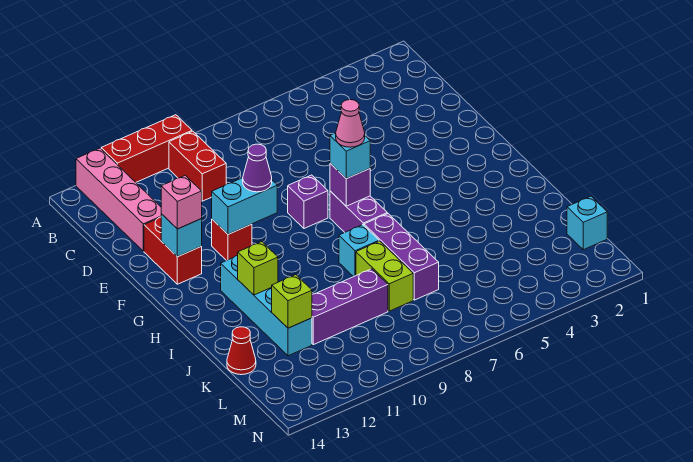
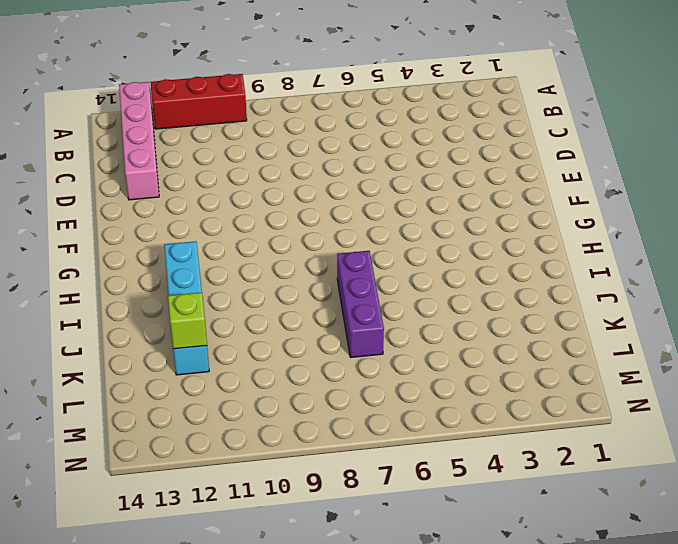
none -> red 1x2 brick [169,131,226,201]
none -> red 1x2 brick [144,217,202,284]
none -> purple 1x1 brick [288,175,328,228]

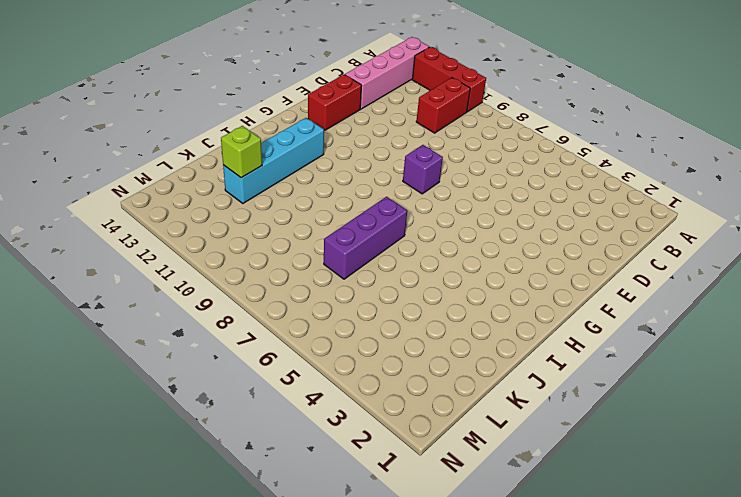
none -> red 1x1 brick [212,219,252,261]
none -> purple 1x2 brick [330,191,387,232]
none -> cyan 1x1 brick [339,225,379,277]

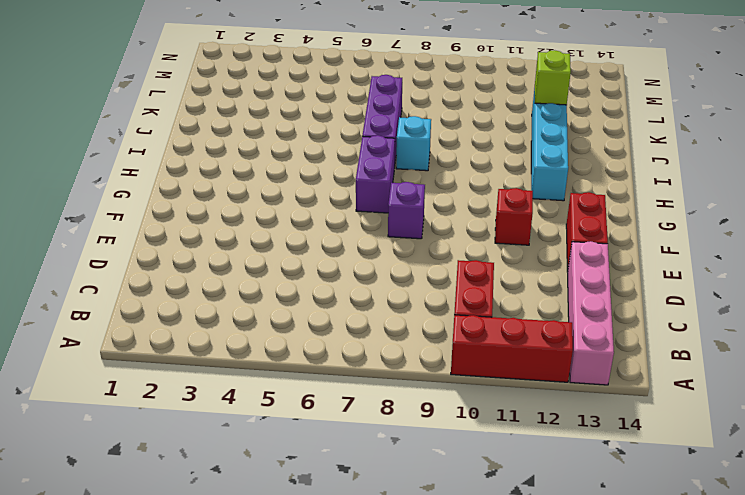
none -> lime 1x2 brick [356,241,413,311]
none -> purple 1x3 brick [312,269,388,345]
none -> red 1x1 cone [227,327,256,375]

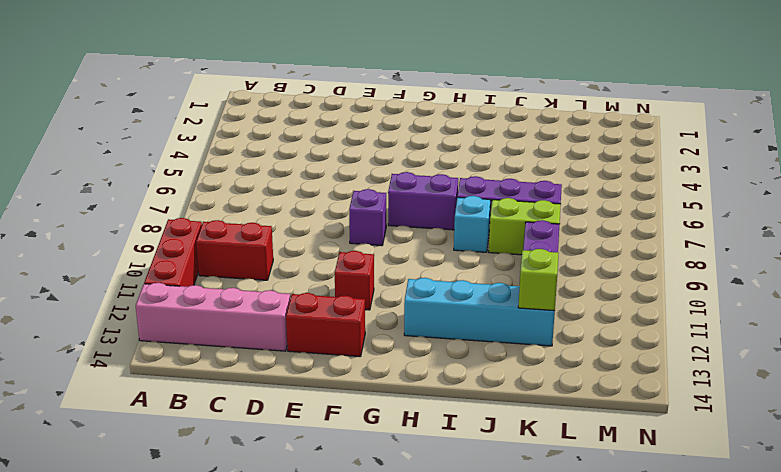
none -> red 1x1 cone [227,327,256,375]
none -> cyan 1x1 brick [567,196,607,250]
none -> cyan 1x2 brick [212,178,277,234]

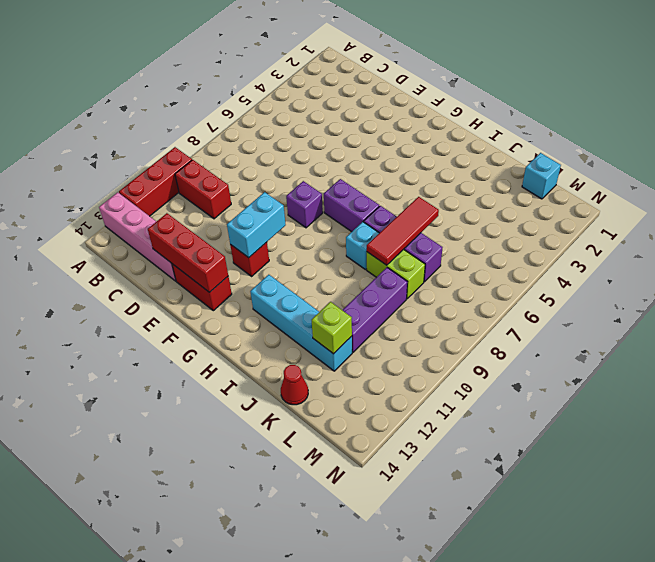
red 1x3 brick [148,213,228,292] -> cyan 1x1 brick [161,214,202,257]
red 1x3 tile [367,197,439,265] -> none
none -> purple 1x1 brick [330,164,370,206]
none -> lime 1x1 brick [238,242,278,295]
none -> purple 1x1 cone [243,144,272,192]

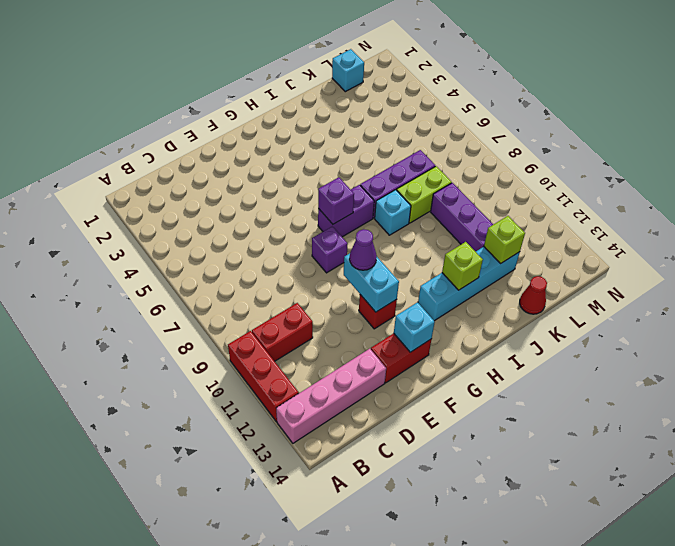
none -> pink 1x1 brick [161,175,202,229]
none -> cyan 1x1 brick [330,133,370,179]
none -> pink 1x1 cone [336,100,365,147]

